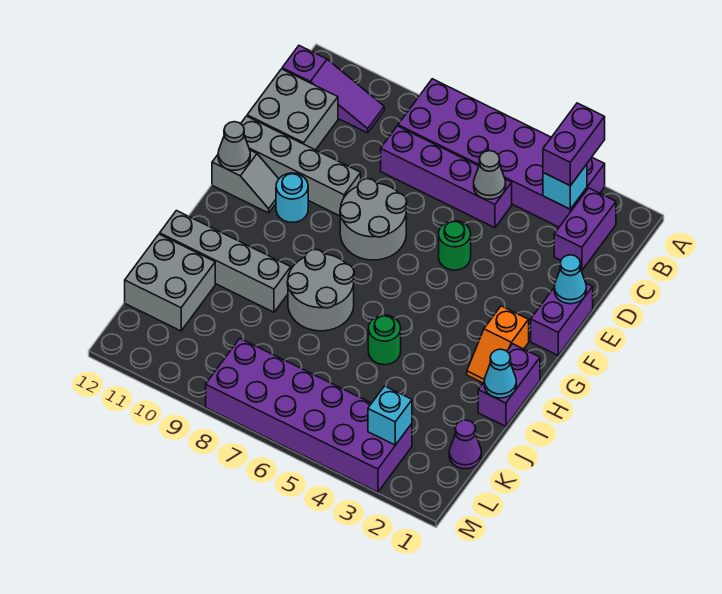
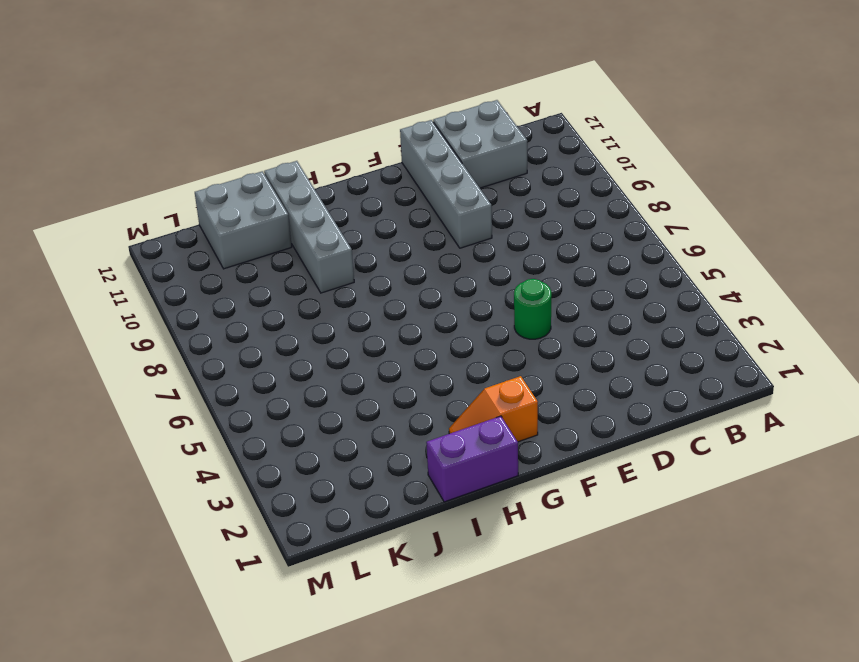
none -> purple 2x6 brick [398,79,605,227]
none -> purple 1x2 brick [554,188,616,271]
none -> purple 1x3 slope [282,46,384,133]

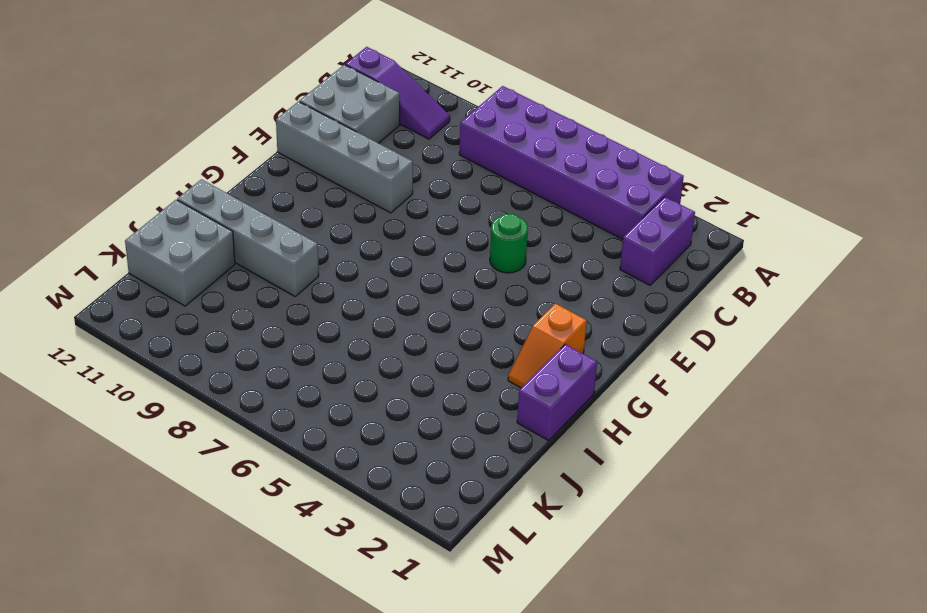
none -> purple 1x4 brick [381,126,512,228]
none -> purple 1x2 brick [531,283,593,355]
none -> grey 2x2 round brick [340,179,407,260]

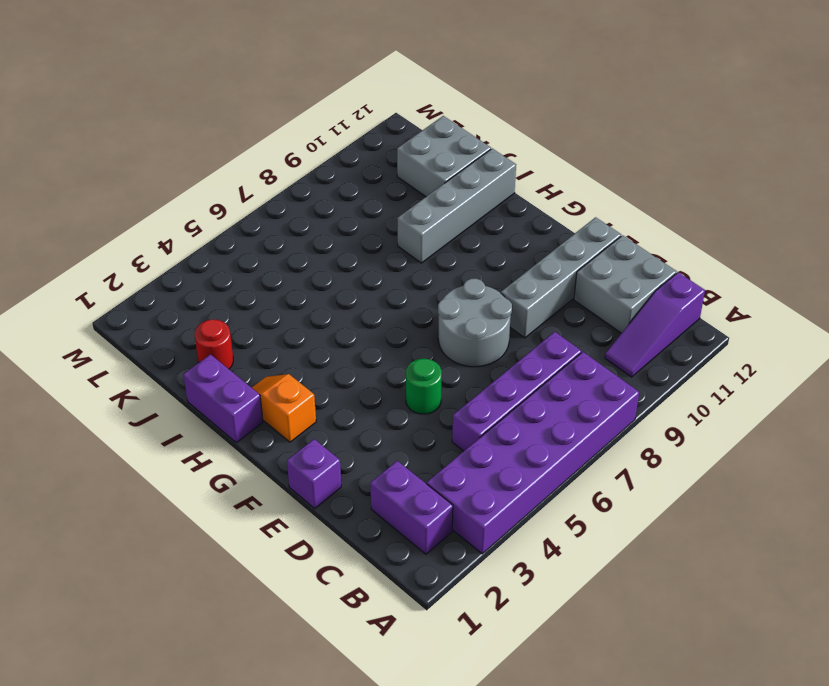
purple 1x1 brick [287,439,341,508] -> purple 1x2 brick [531,283,593,355]
red 1x1 round brick [195,320,233,369] -> none
none -> cyan 1x1 round brick [276,173,308,223]
none -> grey 1x2 slope [212,150,279,213]
none -> grey 2x2 round brick [287,249,354,331]

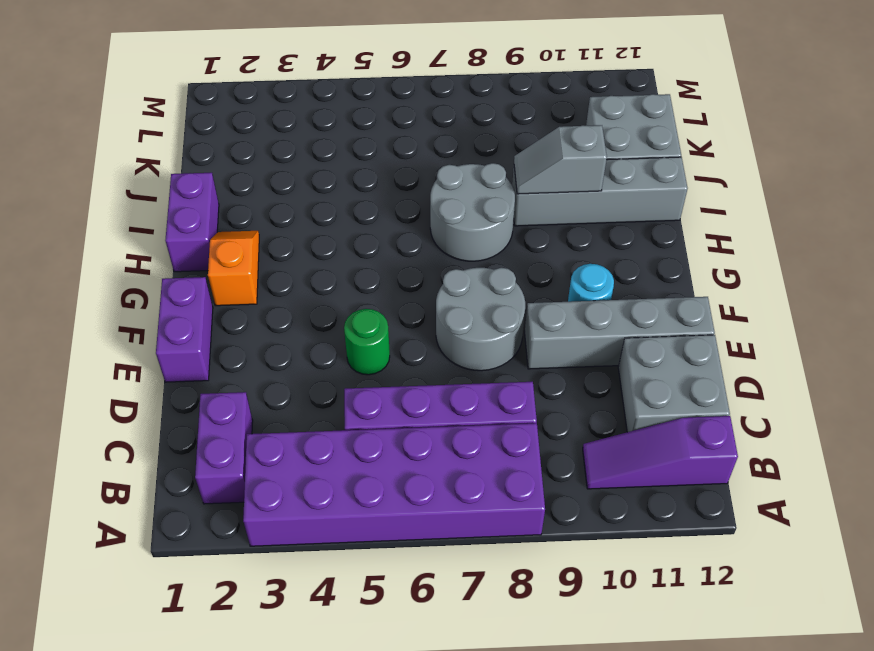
grey 1x2 slope [514,125,607,194] -> grey 1x2 slope moved to [212,150,279,213]
none -> green 1x1 round brick [368,315,401,365]
none -> purple 1x1 cone [449,420,481,469]
none -> purple 2x6 brick [206,339,412,492]

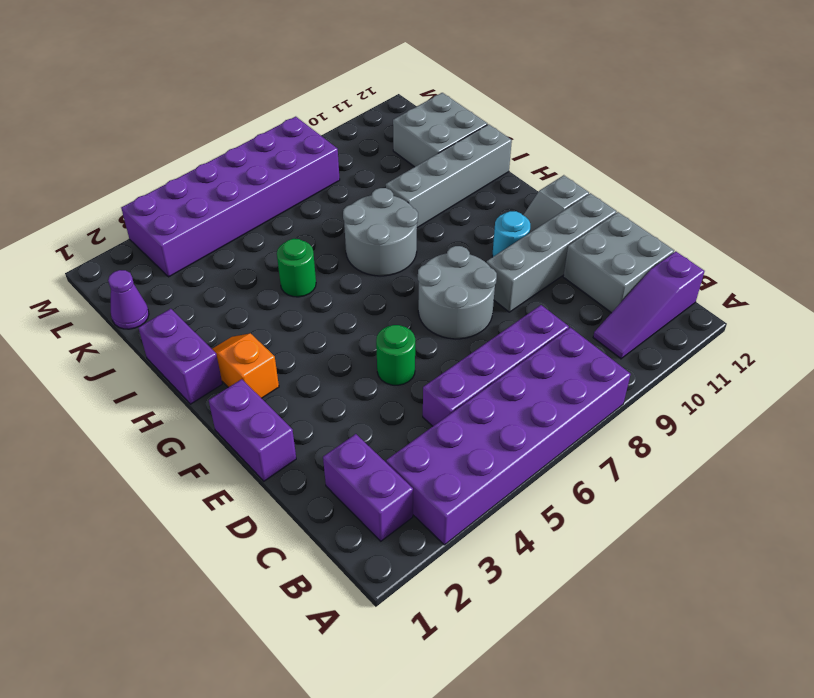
none -> cyan 1x1 brick [543,164,587,209]
none -> grey 1x1 cone [474,151,506,199]
none -> cyan 1x1 cone [554,255,586,304]

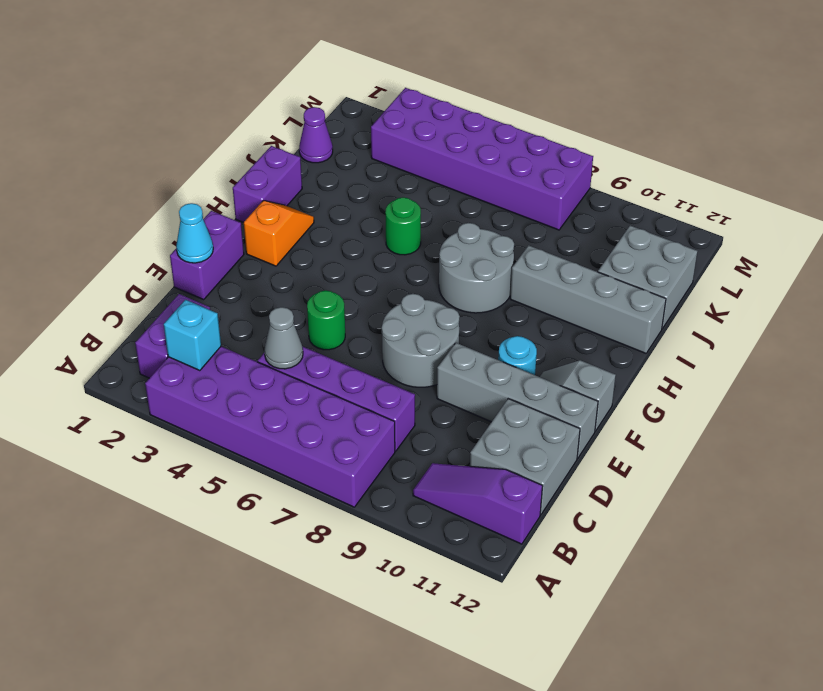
none -> grey 1x1 cone [218,122,250,170]
none -> cyan 1x1 cone [484,349,516,398]
none -> cyan 1x1 brick [368,386,412,445]

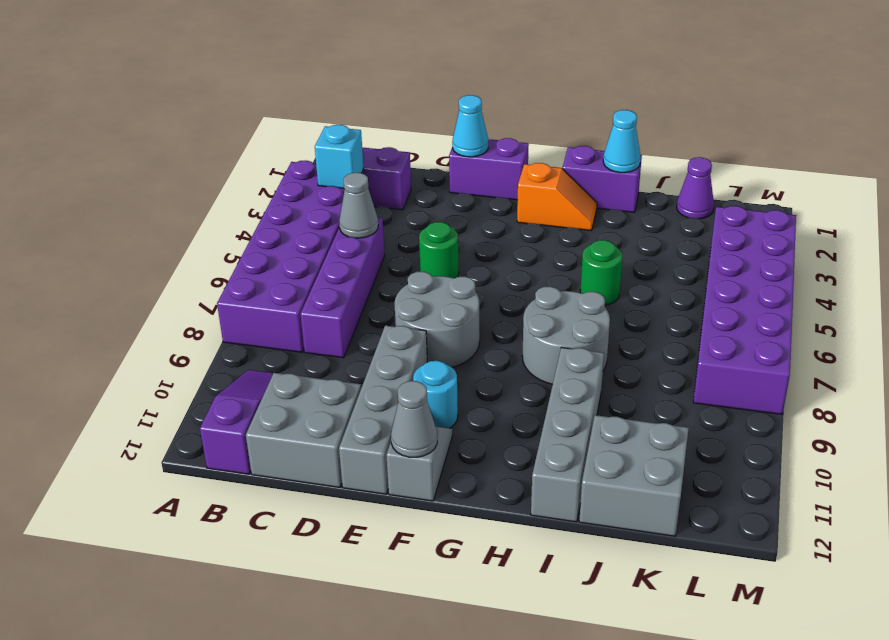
none -> cyan 1x1 brick [368,386,412,445]
none -> purple 1x2 brick [543,103,605,186]

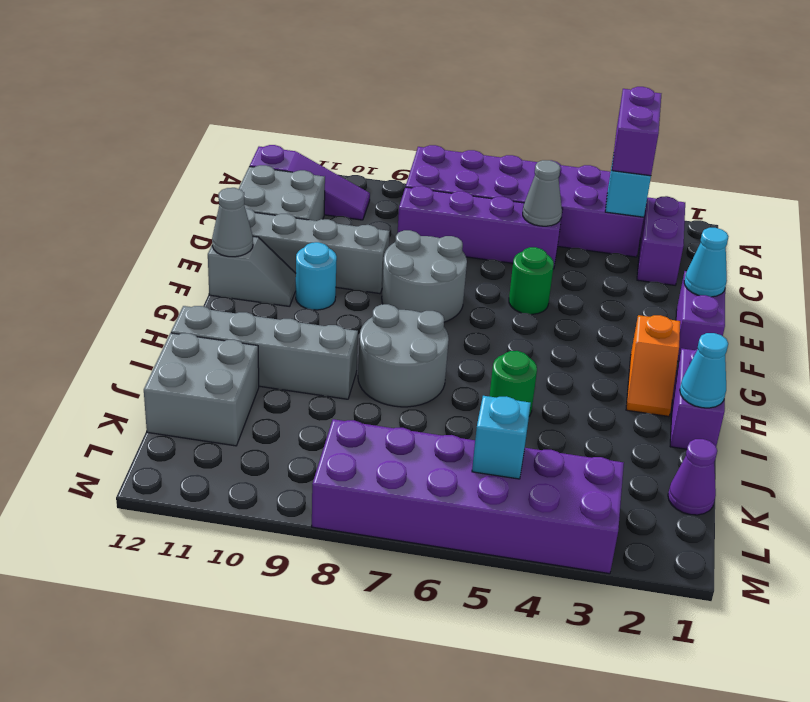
cyan 1x1 brick [472,396,531,479] -> cyan 1x1 brick moved to [368,386,412,445]

